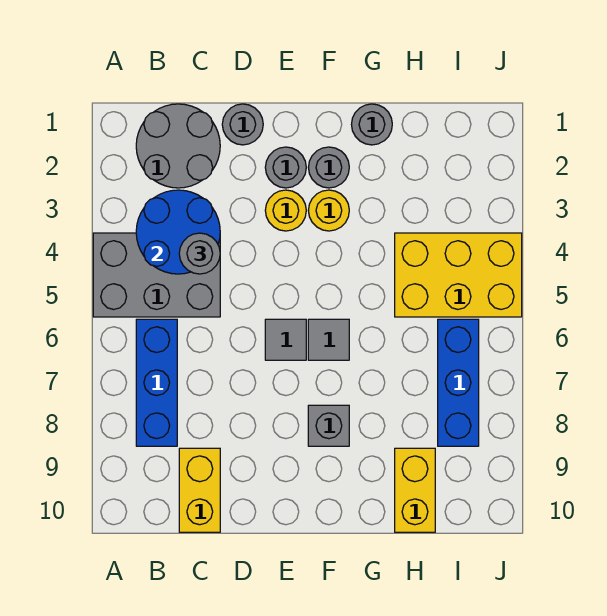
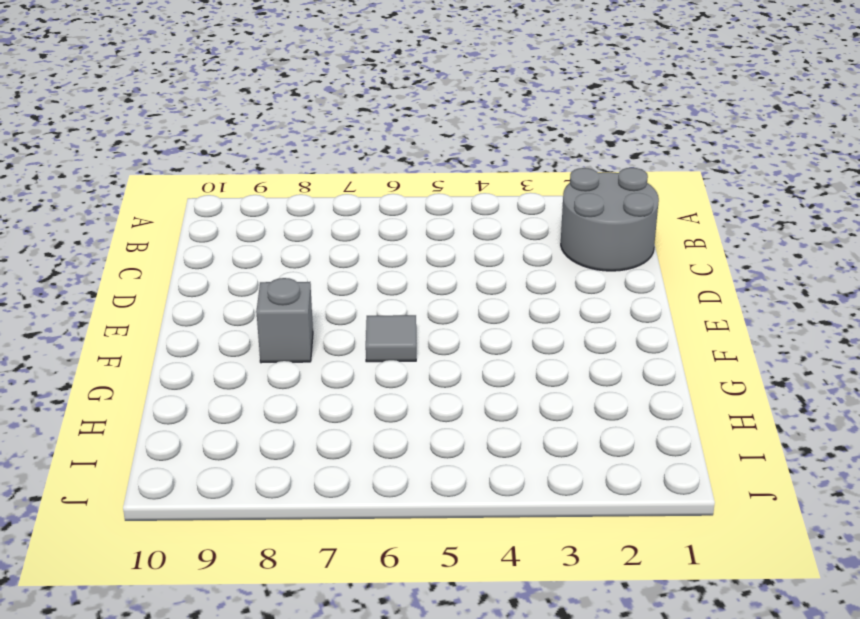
none -> grey 2x3 brick [93,233,220,317]
none -> blue 1x3 brick [136,319,177,446]
none -> yellow 1x2 brick [179,448,220,532]

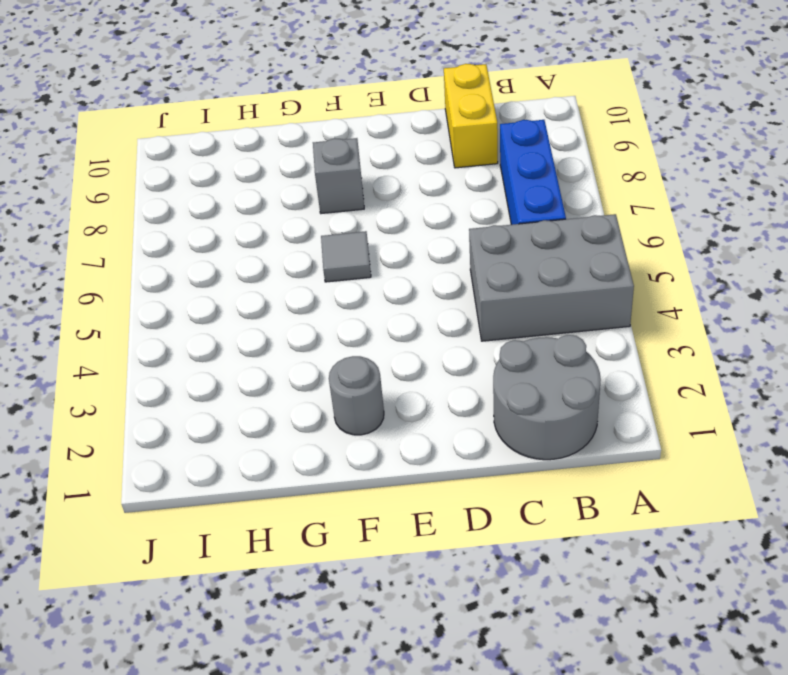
none -> grey 1x1 round brick [222,104,263,145]
none -> grey 1x1 round brick [265,147,306,188]
none -> yellow 1x1 round brick [265,190,306,231]

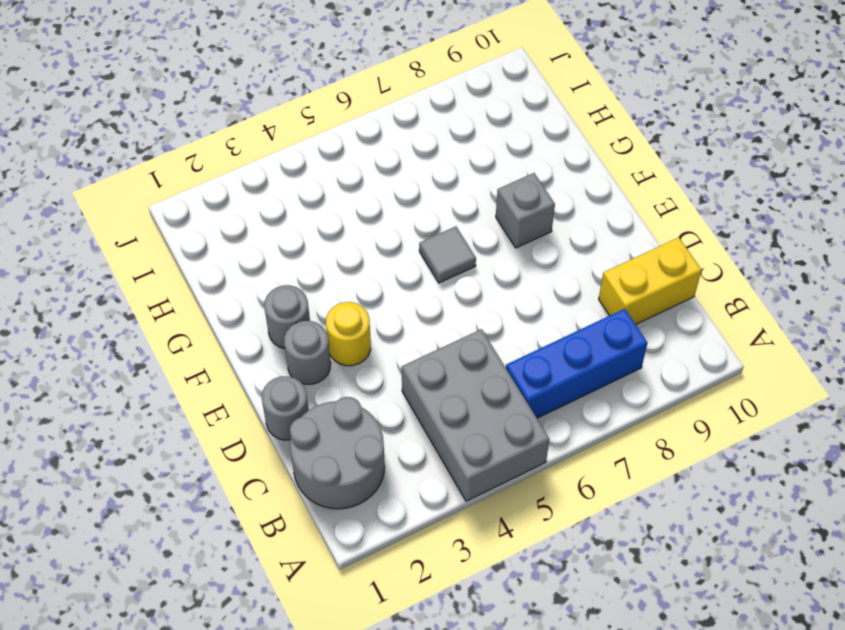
none -> grey 1x1 tile [265,319,306,360]
none -> yellow 1x1 round brick [308,190,349,231]
none -> grey 1x1 round brick [352,104,392,145]

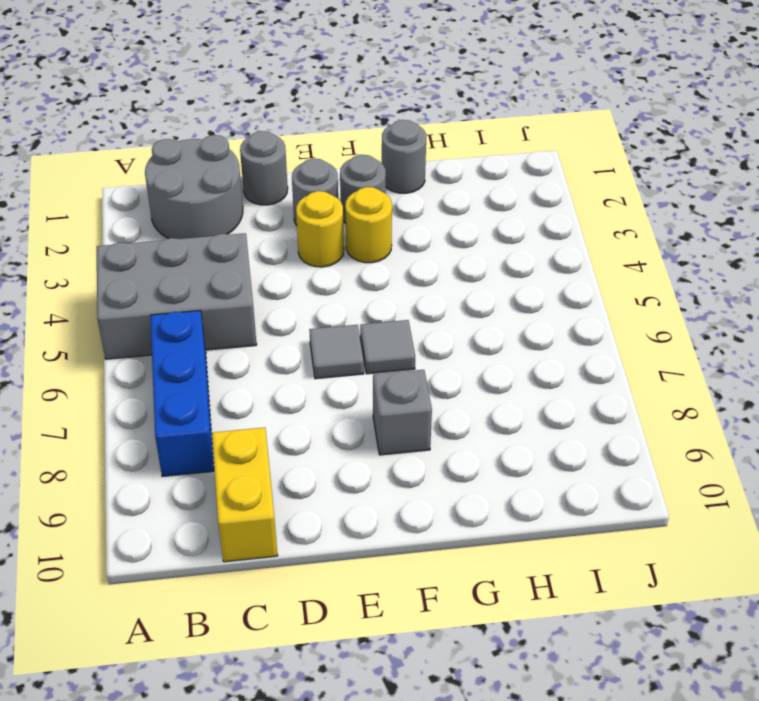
none -> yellow 2x3 brick [395,233,522,317]
none -> yellow 1x2 brick [395,448,435,532]
none -> blue 1x3 brick [438,319,479,446]

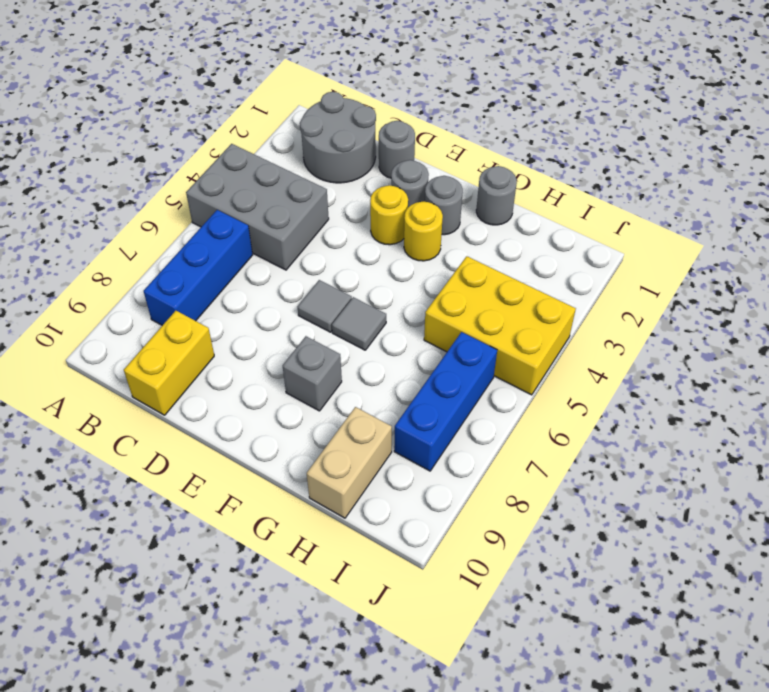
tan 1x2 brick [307,407,392,518] -> yellow 1x2 brick [395,448,435,532]
none -> blue 2x2 round brick [136,190,220,274]
none -> grey 1x1 round brick [179,233,220,274]

